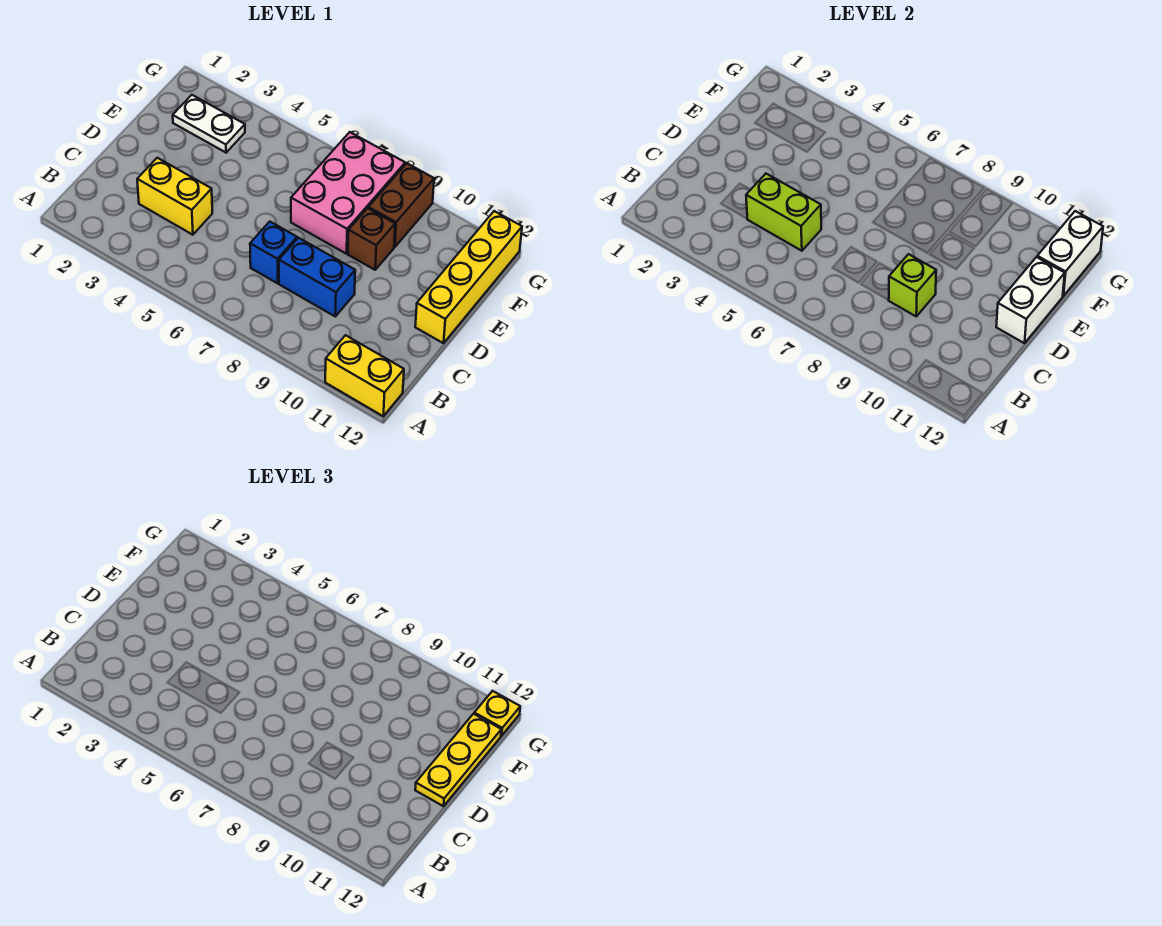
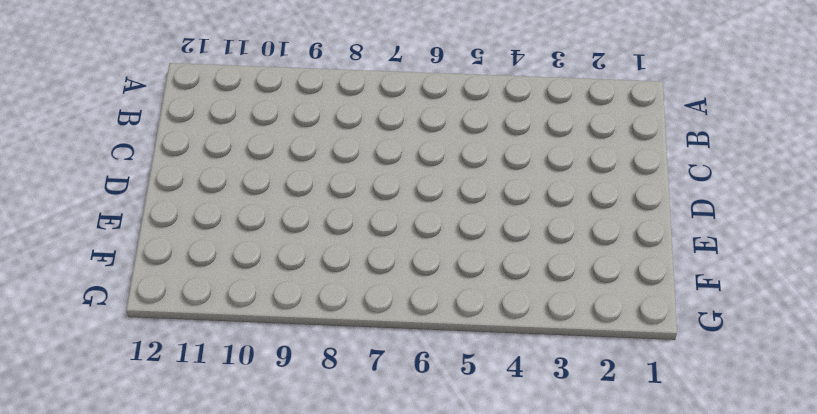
none -> yellow 1x2 brick [325,335,404,416]
none -> yellow 1x2 brick [137,158,212,235]
none -> blue 1x1 brick [250,222,297,283]

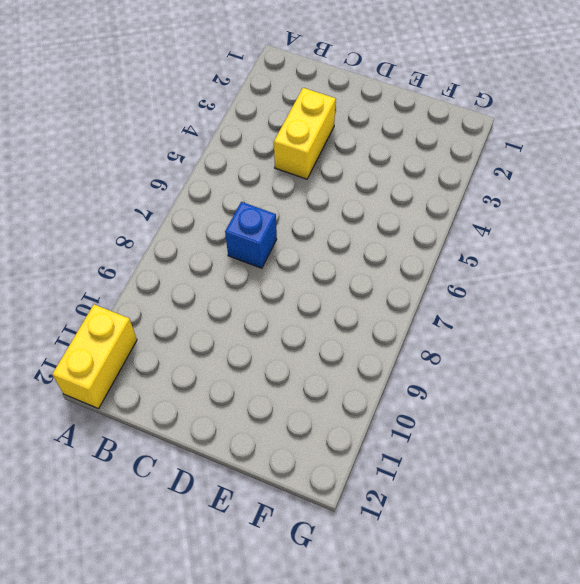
none -> blue 1x2 brick [279,238,355,316]
none -> yellow 1x4 brick [415,211,522,343]
none -> pink 2x3 brick [291,132,405,254]

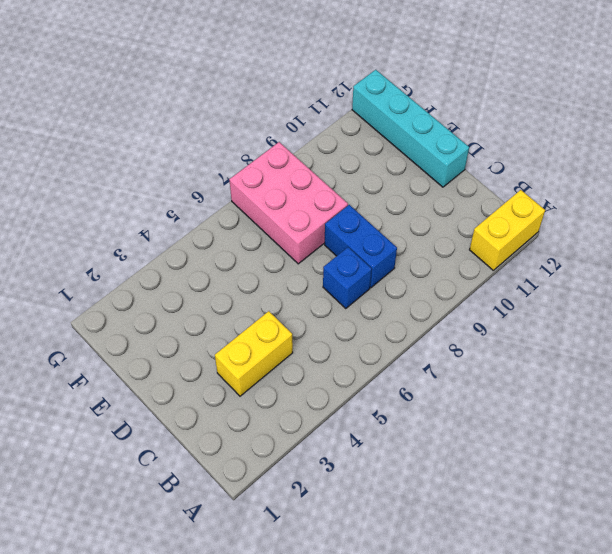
blue 1x2 brick [325,205,397,287] -> blue 1x2 brick turned to [279,238,355,316]
cyan 1x4 brick [352,70,469,187] -> yellow 1x4 brick [415,211,522,343]
none -> brown 1x1 brick [348,208,395,270]
none -> white 1x2 plate [173,95,245,153]
none -> brown 1x2 brick [368,163,434,247]

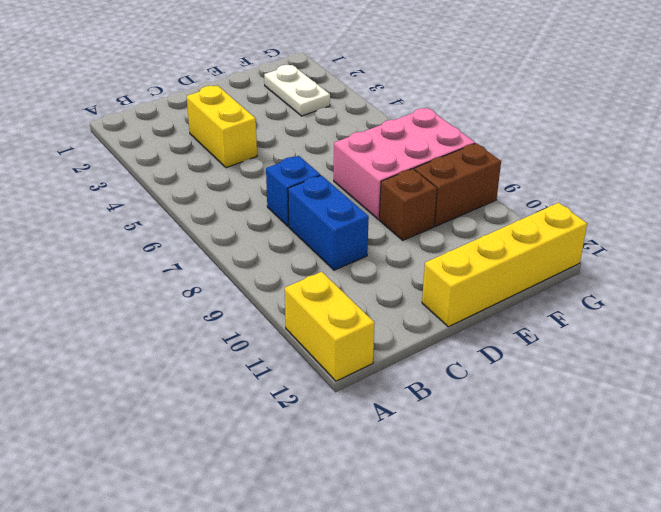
none -> lime 1x2 brick [746,174,821,251]
none -> lime 1x1 brick [889,254,936,316]
none -> white 1x2 brick [996,257,1065,343]

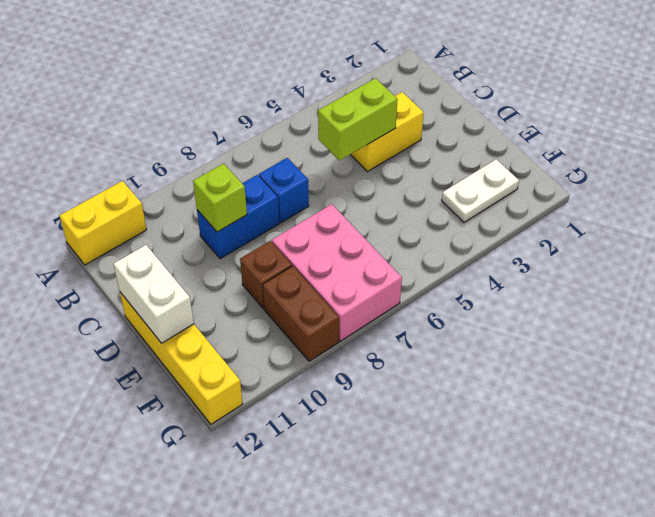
none -> white 1x2 brick [1037,211,1103,296]
none -> yellow 1x3 plate [415,714,501,806]
none -> yellow 1x1 plate [474,691,520,736]

